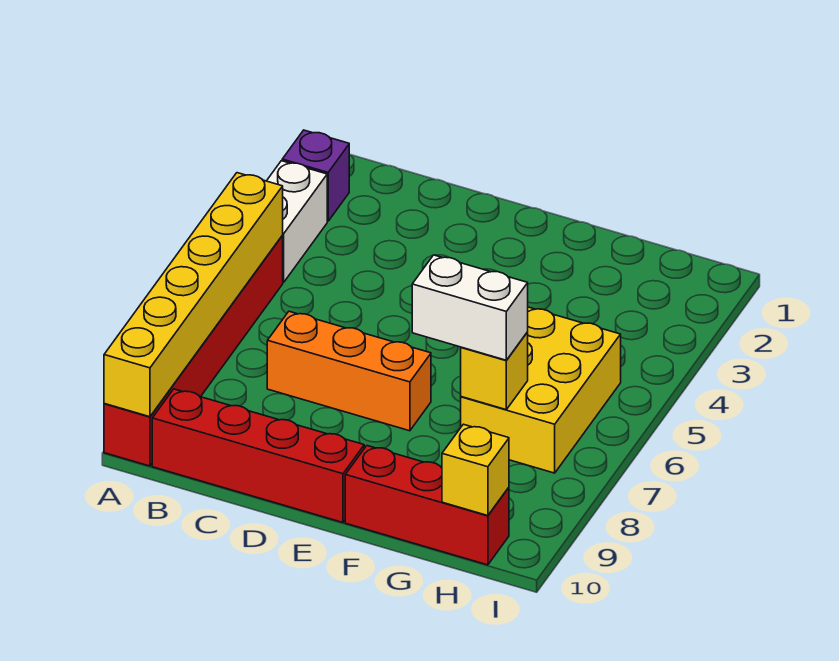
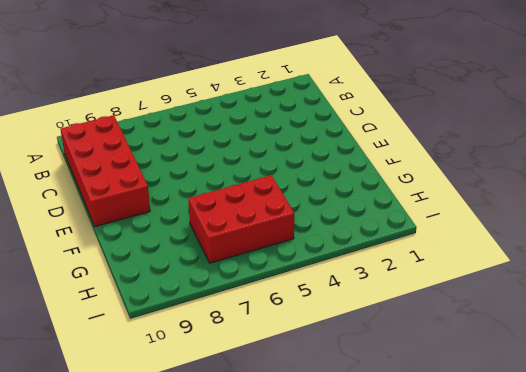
red 2x4 brick [61,115,150,227] -> red 1x4 brick [152,389,364,522]
red 2x3 brick [188,175,295,263] -> yellow 2x3 brick [461,307,621,473]
none -> purple 1x1 brick [282,130,349,221]
none -> white 1x2 brick [267,161,327,282]

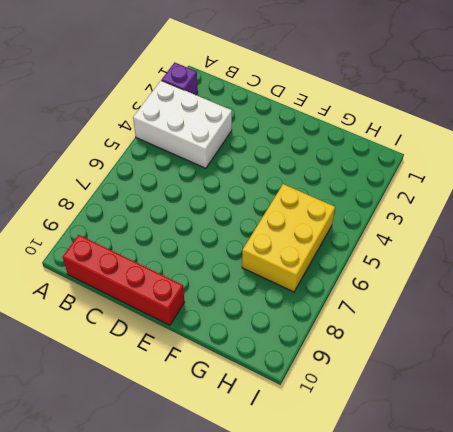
white 2x3 brick [133,80,232,168] -> white 1x2 brick [267,161,327,282]
none -> red 1x6 brick [104,236,283,466]
none -> orange 1x3 brick [267,311,431,431]

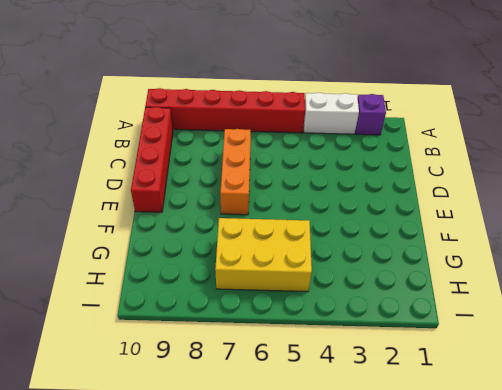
none -> red 1x3 brick [345,446,509,565]
none -> yellow 1x6 brick [104,173,283,417]

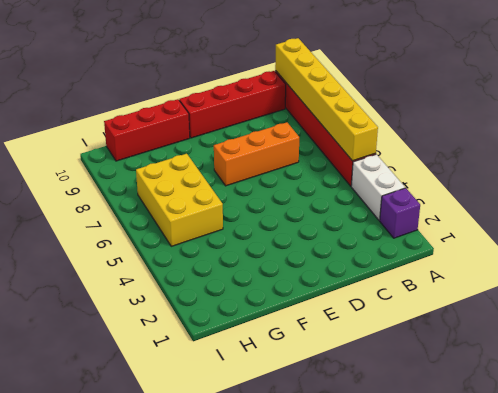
none -> yellow 1x1 brick [461,332,528,409]
none -> yellow 1x1 brick [442,424,509,516]

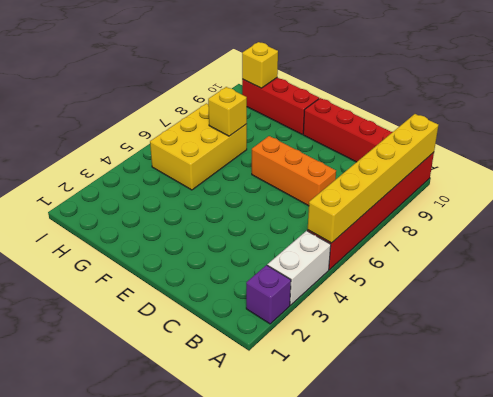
none -> white 1x2 brick [412,255,528,360]

